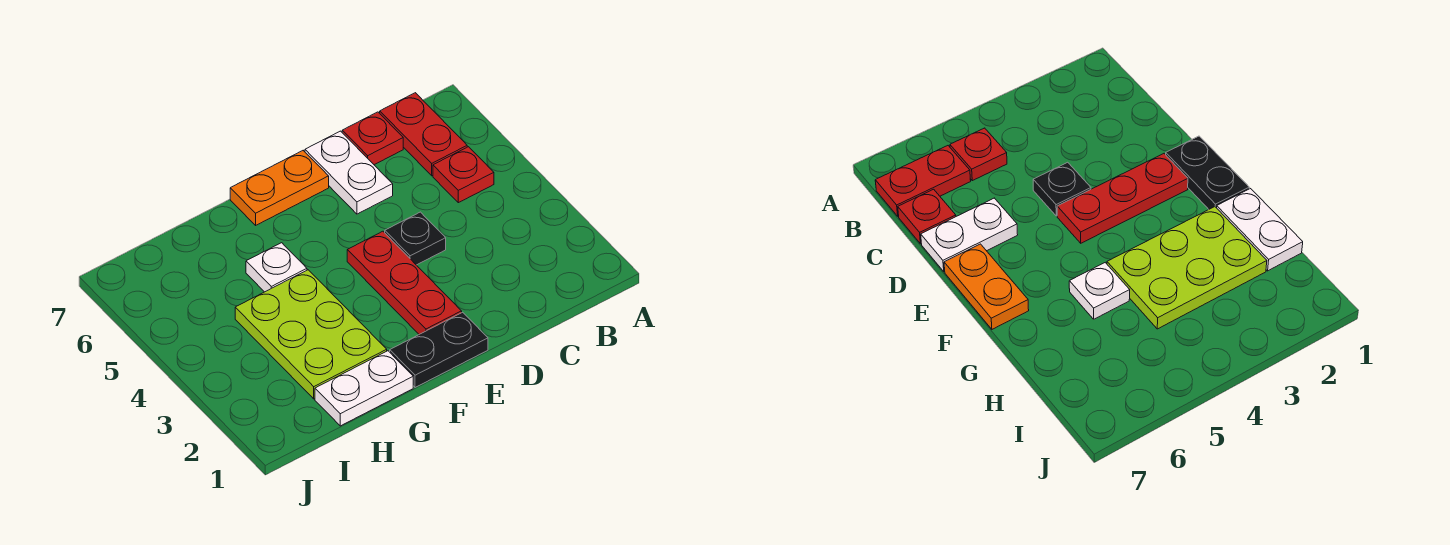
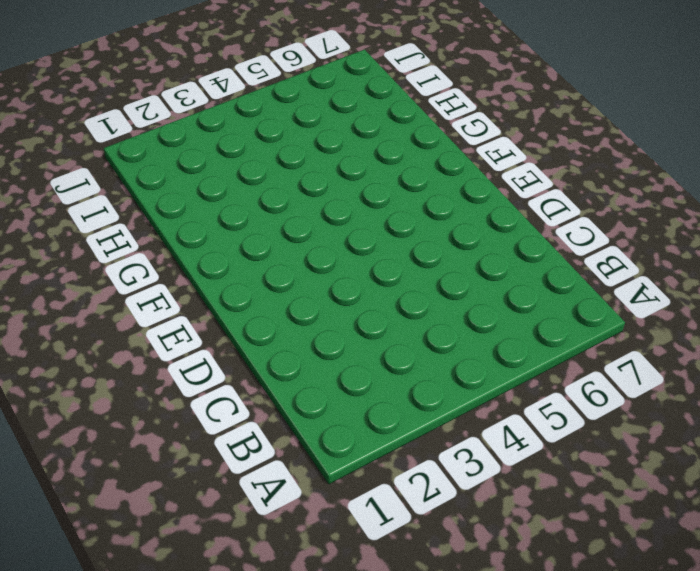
none -> red 1x1 plate [433,147,494,203]
none -> red 1x2 plate [380,93,467,176]

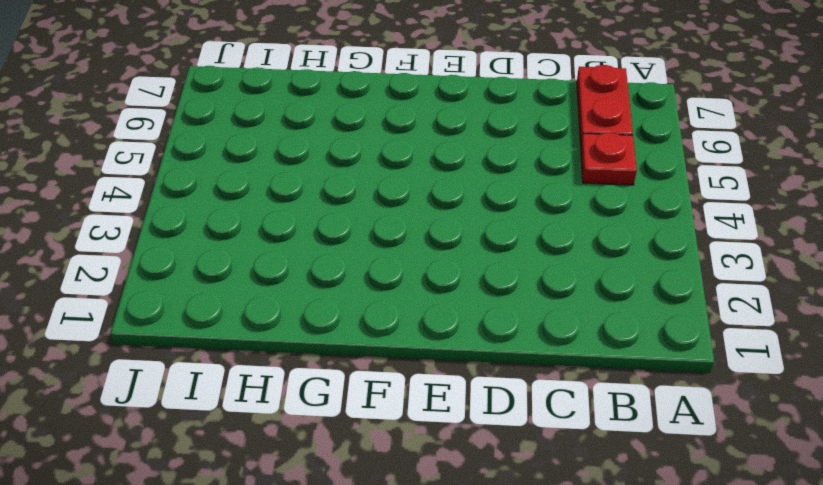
none -> red 1x1 plate [342,112,403,165]
none -> black 1x1 plate [385,212,446,265]

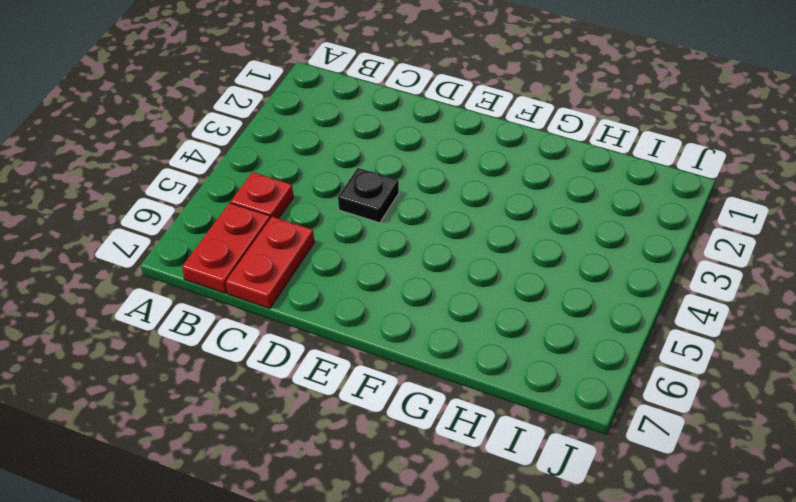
red 1x2 plate [226,217,314,309] -> red 1x1 plate [342,112,403,165]
none -> white 1x2 plate [305,131,393,214]
none -> black 1x2 plate [390,312,488,388]

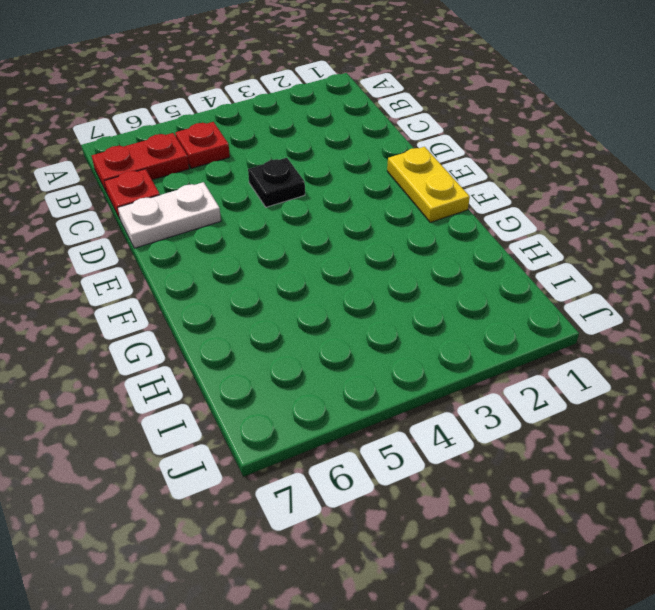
yellow 1x2 plate [387,147,470,222] -> black 1x2 plate [390,312,488,388]
none -> red 1x3 plate [347,231,462,334]
none -> orange 1x2 plate [230,151,329,225]

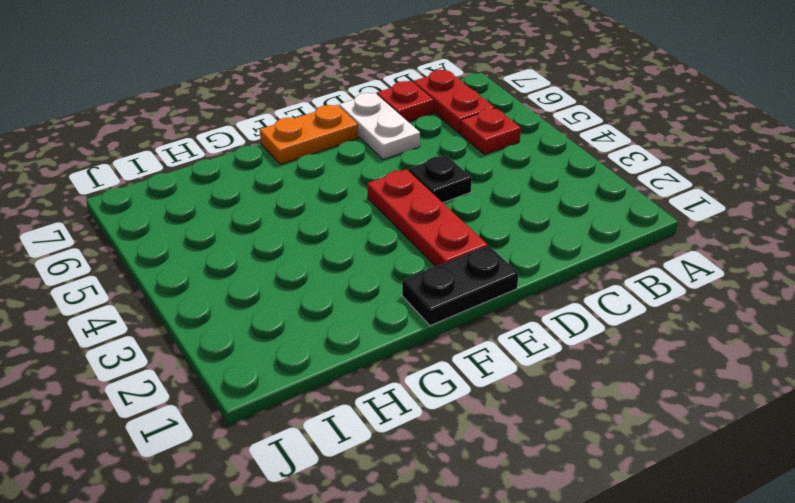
none -> white 1x2 plate [315,351,413,426]
none -> lime 2x3 plate [235,270,387,399]

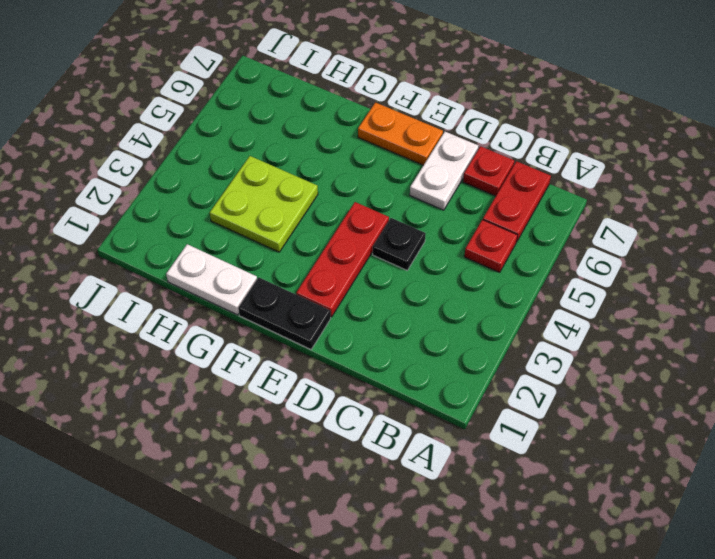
lime 2x2 plate [210,156,318,252] -> lime 2x3 plate [235,270,387,399]
none -> white 1x1 plate [246,243,307,292]

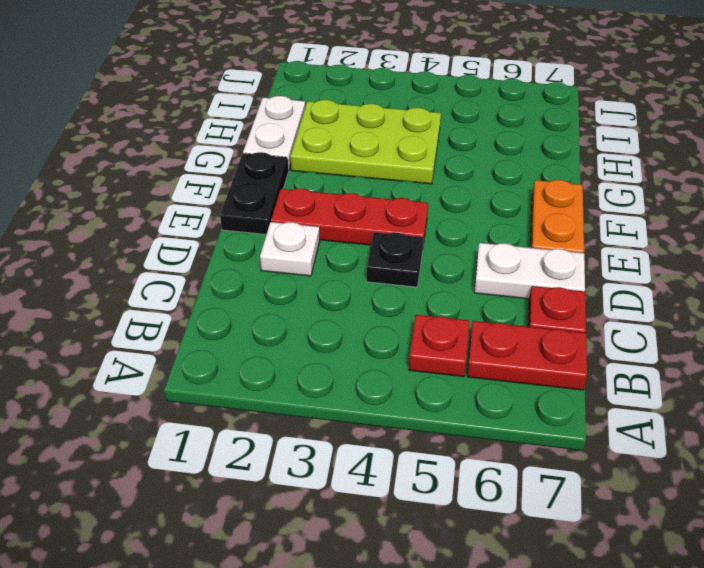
white 1x1 plate [260,222,320,276] -> white 1x1 plate moved to [246,243,307,292]

